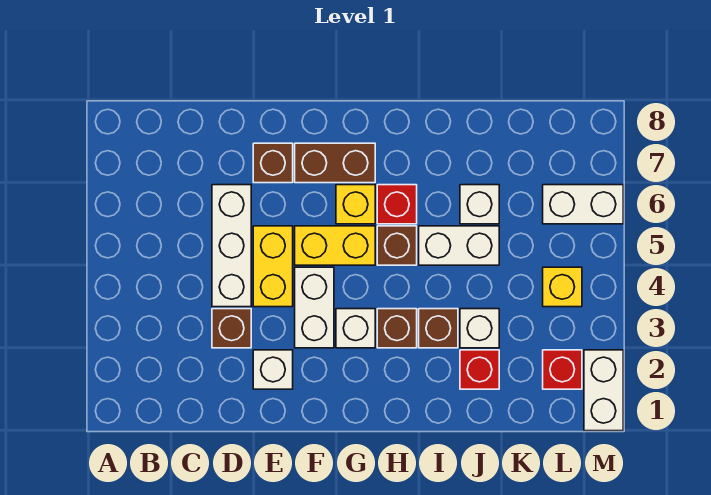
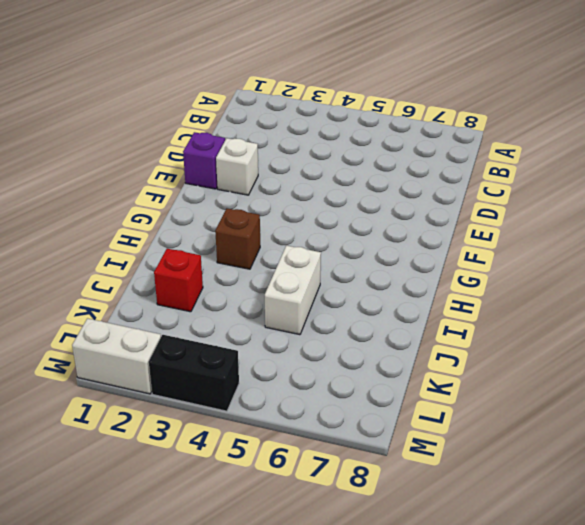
purple 1x1 brick [183,132,225,189] -> none
black 1x2 brick [149,335,239,411] -> none
none -> brown 1x1 brick [212,309,251,348]
none -> white 1x3 brick [212,185,251,307]
none -> yellow 1x2 brick [253,226,293,307]

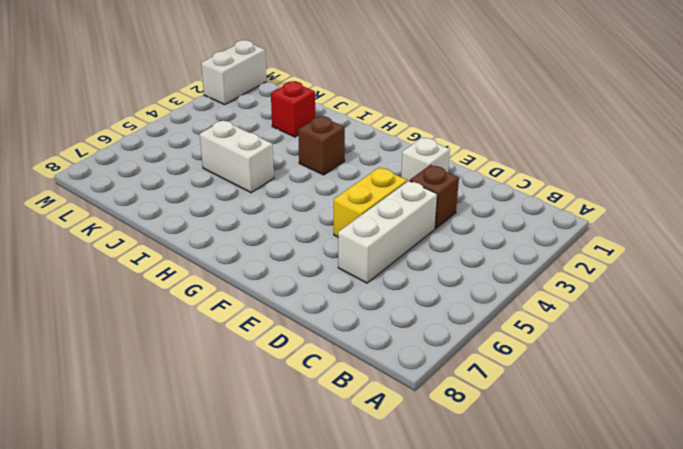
none -> brown 1x1 brick [253,143,293,183]
none -> white 1x2 brick [295,267,334,348]
none -> yellow 1x2 brick [295,226,375,265]

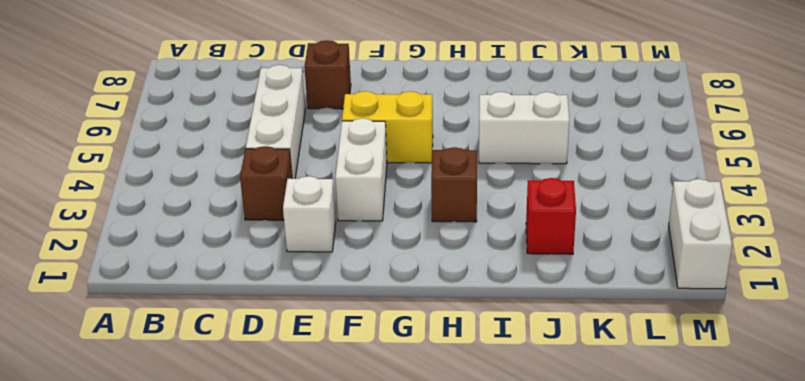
none -> yellow 1x2 brick [253,226,293,307]
none -> brown 1x2 brick [295,143,375,183]
none -> white 1x1 brick [336,309,375,348]

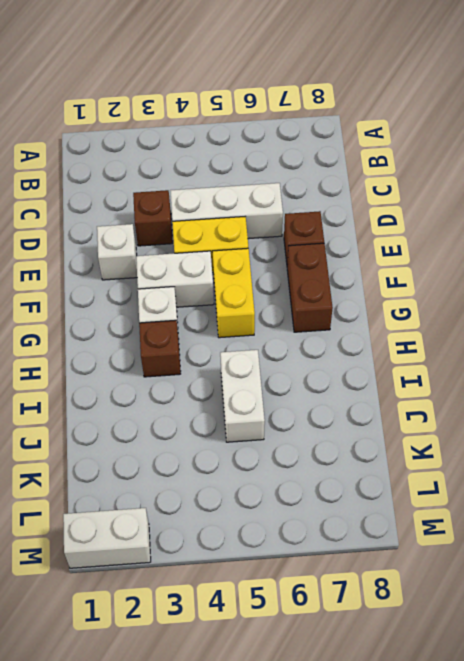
none -> yellow 1x1 brick [336,185,375,224]
none -> brown 1x1 brick [377,226,417,265]
none -> red 1x1 brick [377,185,417,224]

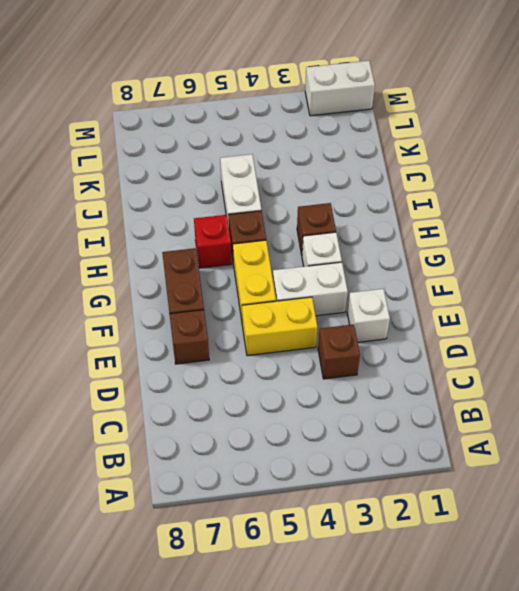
none -> white 1x3 brick [212,185,251,307]
none -> yellow 1x1 brick [336,185,375,224]
none -> brown 1x1 brick [419,309,458,348]

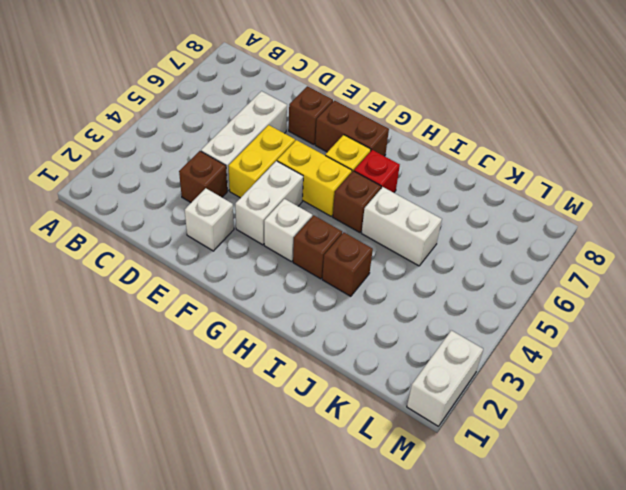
none -> red 1x1 brick [460,350,499,389]
none -> white 1x1 brick [460,309,499,348]
none -> white 1x1 brick [460,185,499,224]

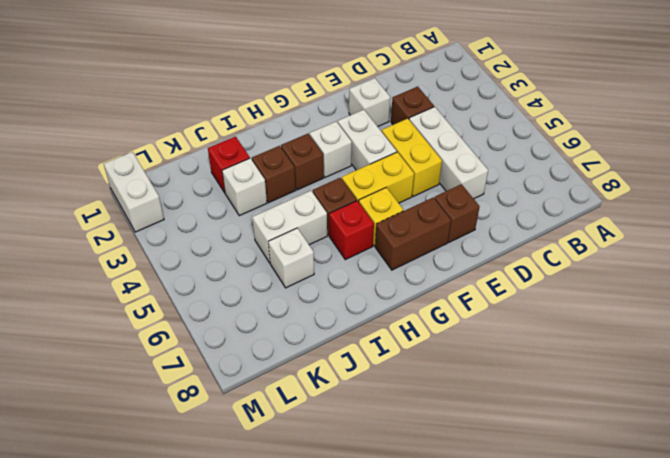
none -> red 1x1 brick [543,350,582,389]
none -> yellow 1x1 brick [543,267,582,307]
none -> white 1x2 brick [543,185,623,224]

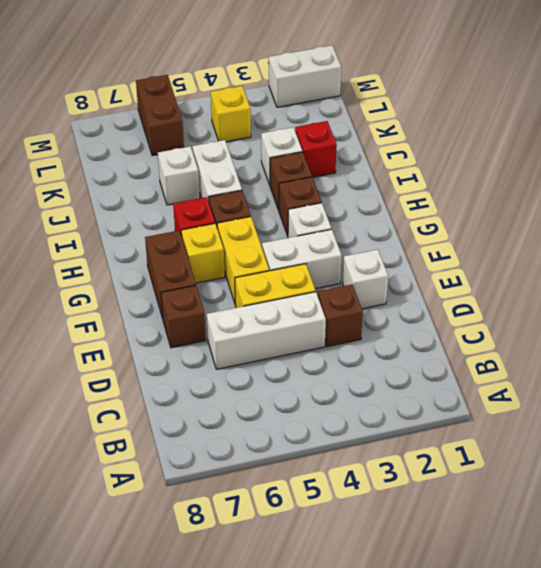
brown 1x2 brick [136,75,184,156] -> white 1x2 brick [543,185,623,224]
none -> red 1x1 brick [543,350,582,389]

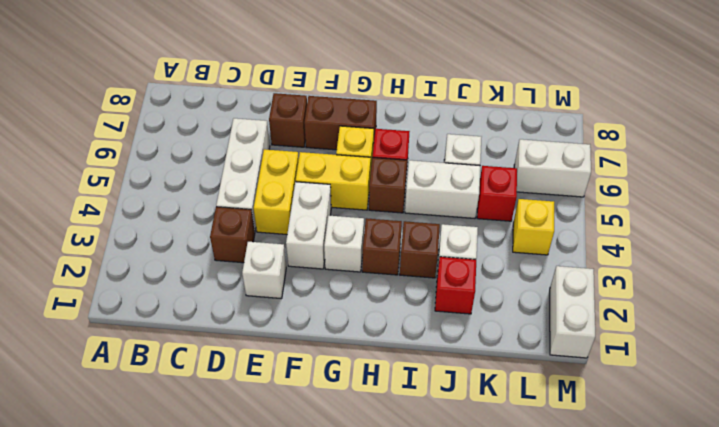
red 1x1 brick [477,166,517,221] -> red 1x1 brick moved to [543,350,582,389]

